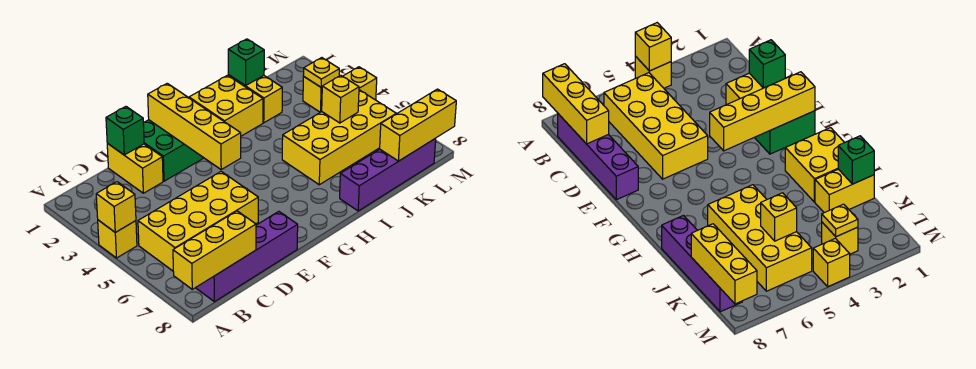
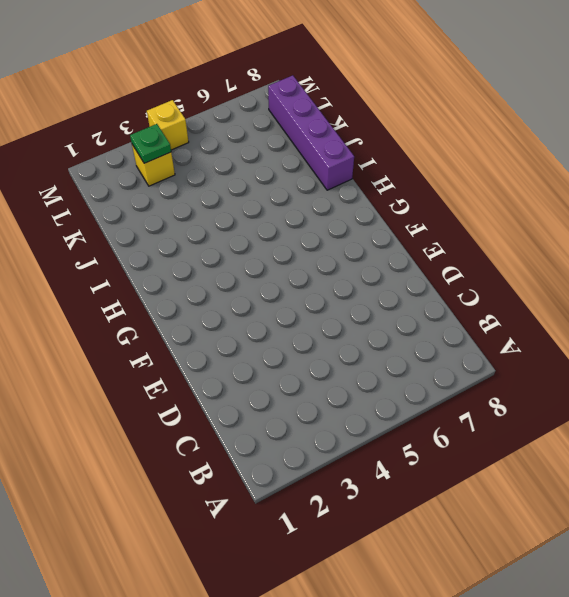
green 1x1 plate [130,124,171,163] -> yellow 1x1 plate [303,58,339,87]
none -> yellow 1x1 brick [98,220,137,258]
none -> yellow 2x4 brick [138,172,258,271]
none -> purple 1x4 brick [196,211,298,302]

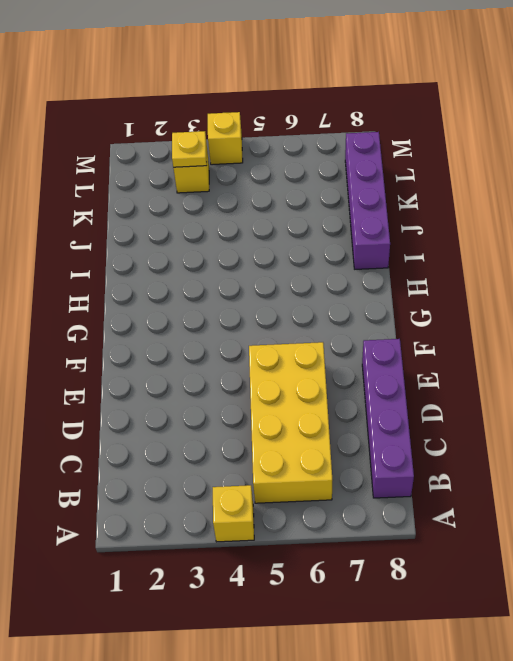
none -> yellow 1x2 brick [107,143,163,193]
none -> green 2x2 brick [143,120,203,181]
none -> yellow 2x2 brick [189,75,263,136]

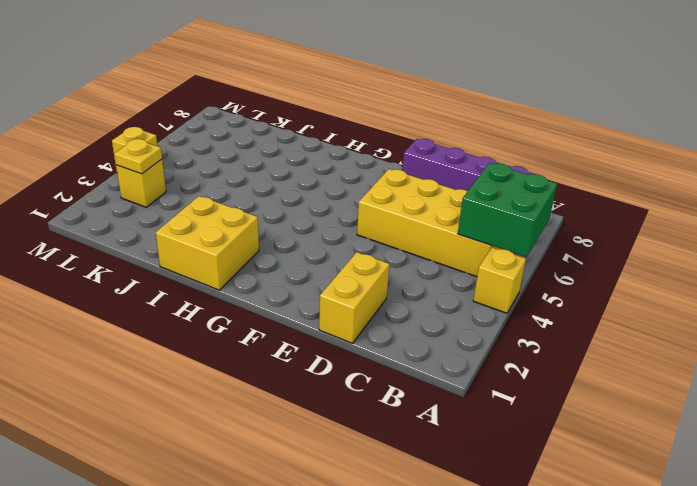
green 2x2 brick [458,163,557,257] -> green 2x2 brick moved to [143,120,203,181]
none -> yellow 2x4 brick [282,90,396,185]
none -> purple 1x4 brick [340,138,436,211]
none -> yellow 1x2 brick [228,75,282,123]

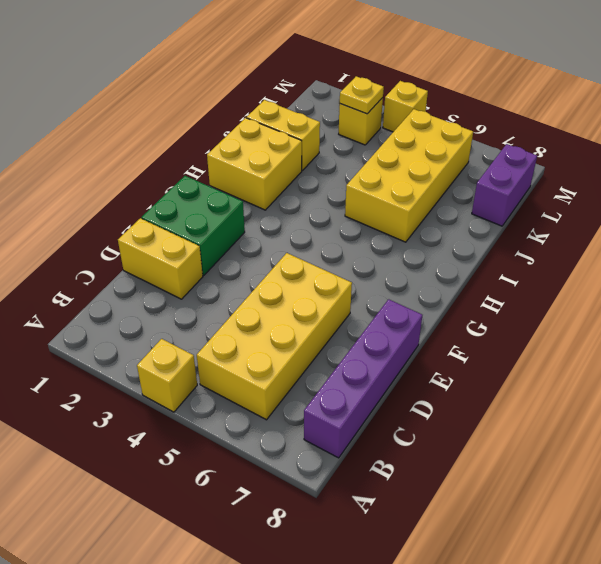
purple 1x2 brick [472,144,537,226] -> purple 1x4 brick [340,138,436,211]
none -> yellow 1x1 brick [96,182,136,232]
none -> yellow 1x3 brick [173,211,256,289]
none -> green 1x1 brick [106,107,144,155]

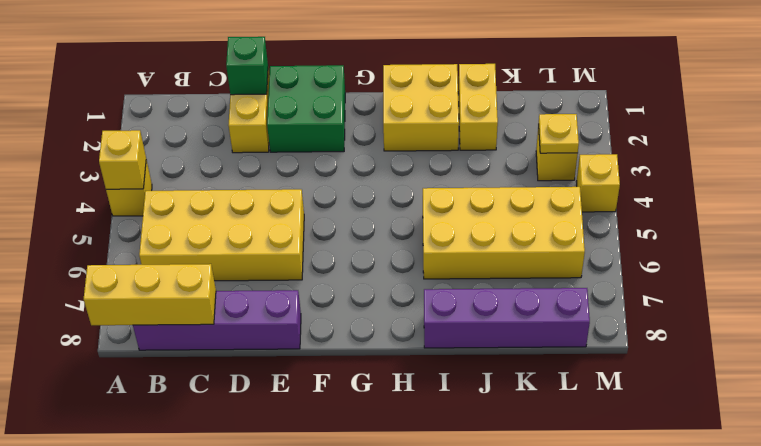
none -> yellow 1x4 brick [148,83,241,169]
none -> green 1x1 brick [228,39,264,86]
none -> yellow 1x1 brick [322,75,359,123]

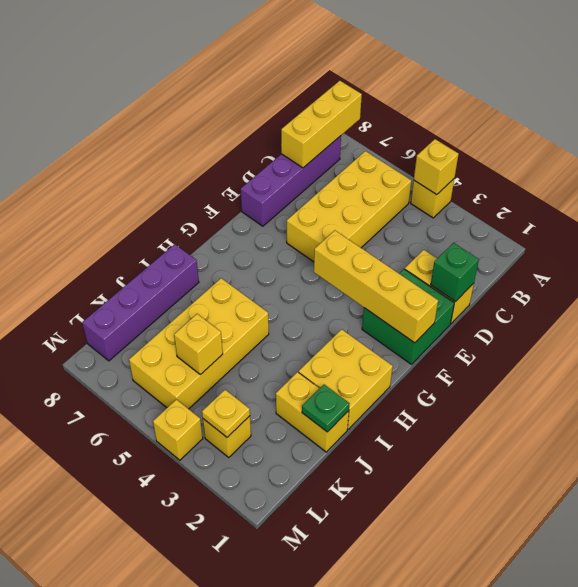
green 1x1 plate [302,385,350,432] -> green 1x1 brick [228,39,264,86]
none -> yellow 1x3 brick [380,89,456,161]

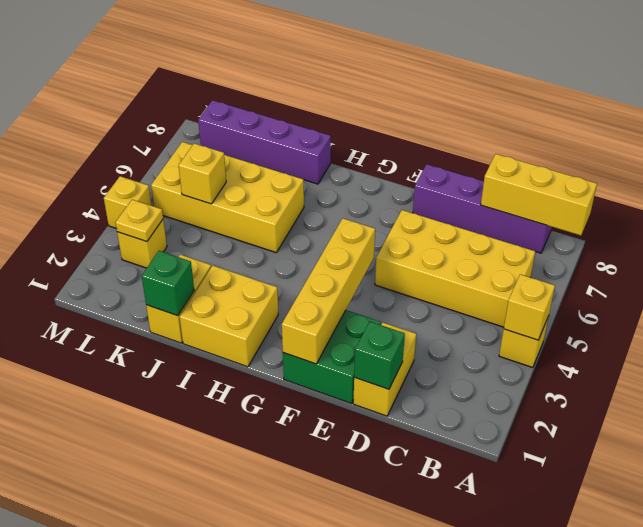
none -> yellow 1x3 brick [380,89,456,161]

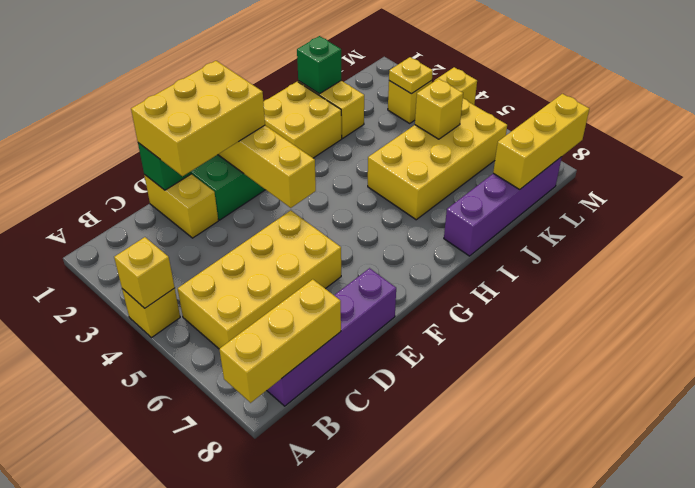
yellow 2x3 brick [131,61,265,176] -> none

